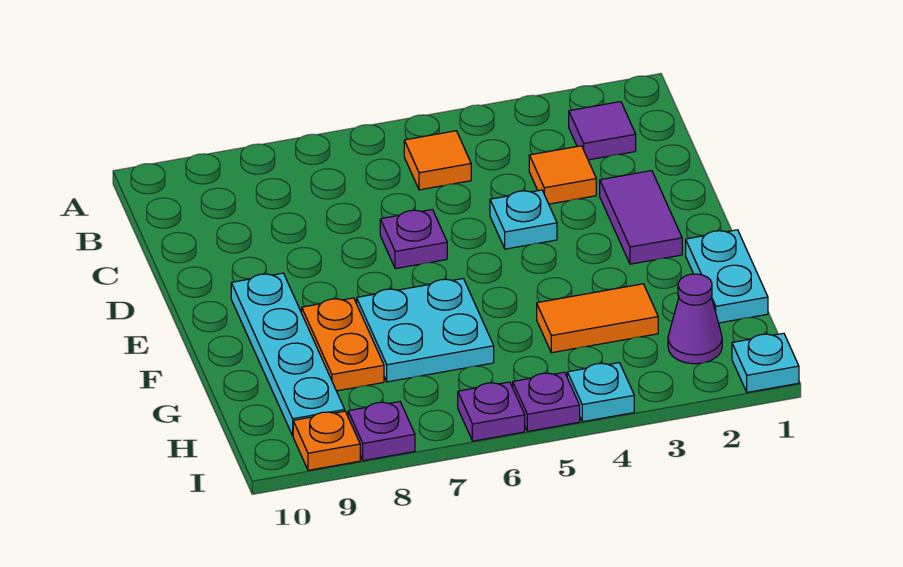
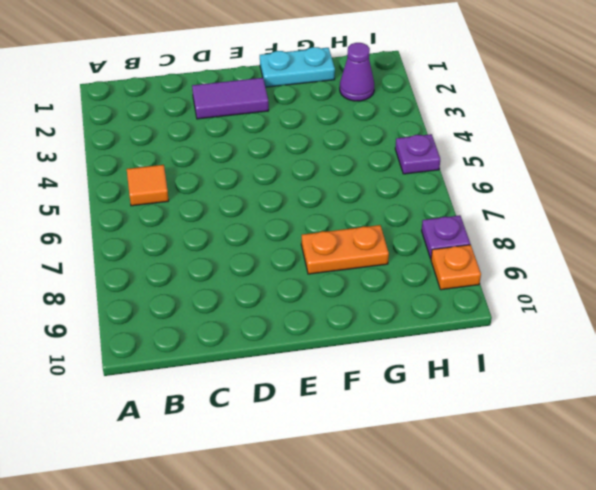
none -> purple 1x1 tile [569,102,636,160]
none -> orange 1x1 tile [529,146,596,204]
none -> cyan 1x1 plate [490,190,557,249]

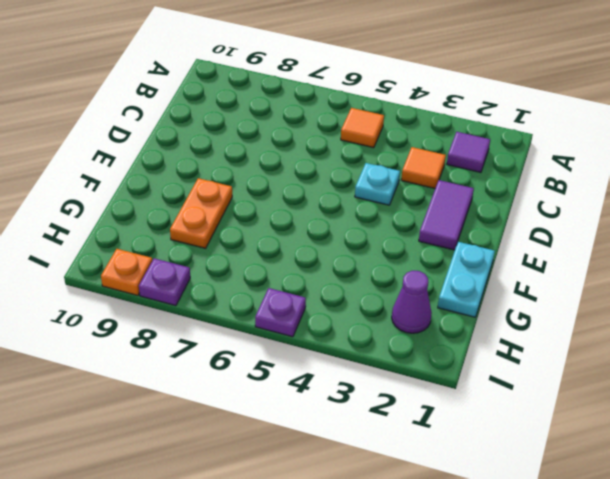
none -> purple 1x1 plate [380,210,447,269]
none -> cyan 1x4 plate [231,273,345,436]
none -> cyan 2x2 plate [357,279,494,382]

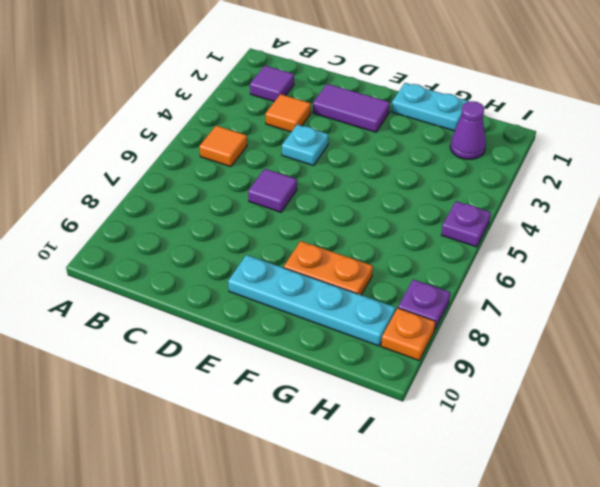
purple 1x1 tile [248,169,297,212] -> purple 1x1 plate [380,210,447,269]
none -> cyan 2x2 plate [357,279,494,382]
none -> orange 1x2 tile [537,284,658,353]
none -> cyan 1x1 plate [732,333,799,392]

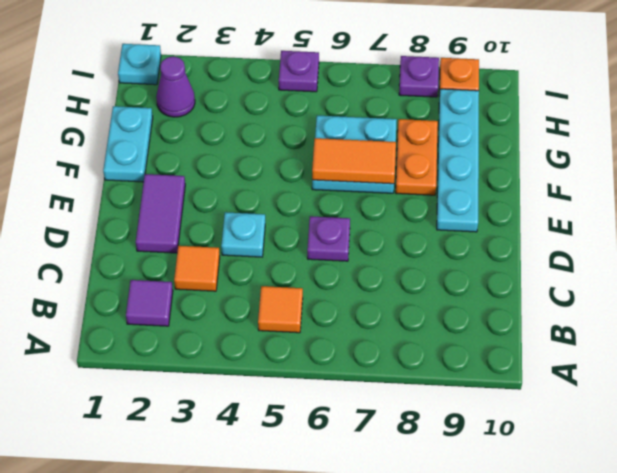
orange 1x2 tile [312,138,396,184] -> orange 1x2 tile moved to [537,284,658,353]
none -> cyan 1x1 plate [567,363,634,422]
none -> purple 1x1 plate [458,382,525,441]

